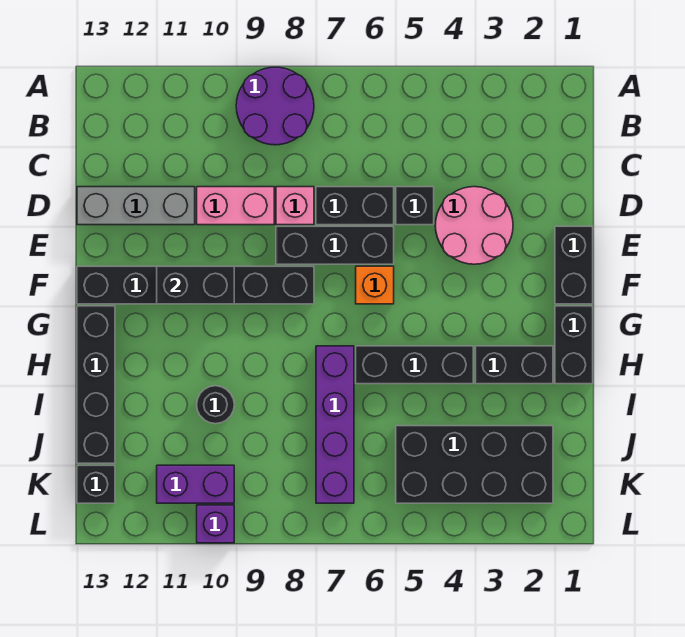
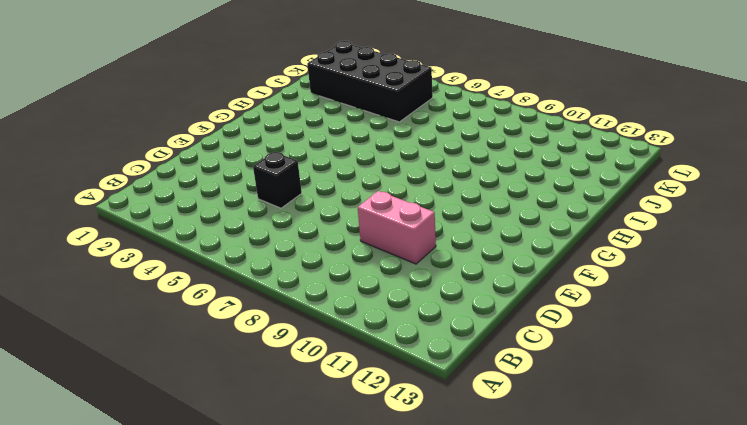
none -> purple 2x2 round brick [236,67,314,145]
none -> pink 2x2 round brick [435,187,513,264]
none -> black 1x2 brick [316,187,394,225]

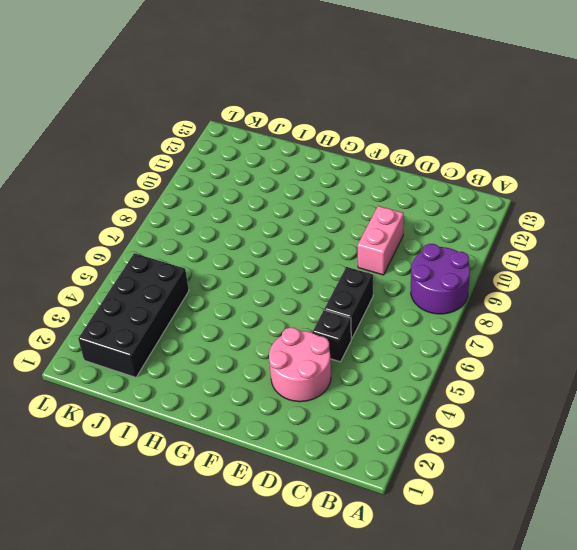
none -> pink 1x1 brick [276,187,314,225]
none -> grey 1x3 brick [77,187,195,225]
none -> black 1x2 brick [555,226,593,304]

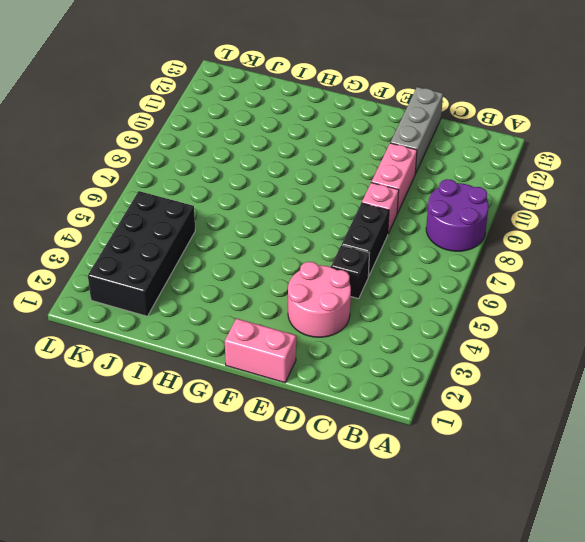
pink 1x2 brick [225,318,296,383] -> black 1x2 brick [555,226,593,304]
none -> black 1x3 brick [276,226,394,264]
none -> orange 1x1 brick [356,266,394,304]
none -> black 1x6 brick [77,266,314,304]

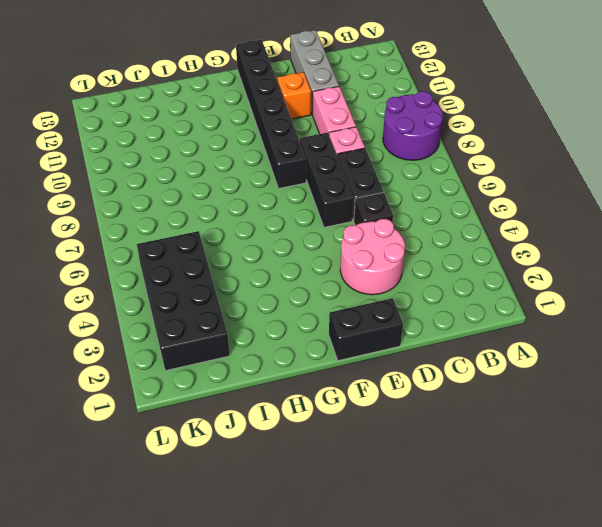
orange 1x1 brick [277,72,311,119] -> orange 1x1 brick moved to [356,266,394,304]
none -> black 1x2 brick [555,306,593,384]
none -> black 1x4 brick [77,306,115,463]
none -> black 1x2 brick [475,346,553,384]

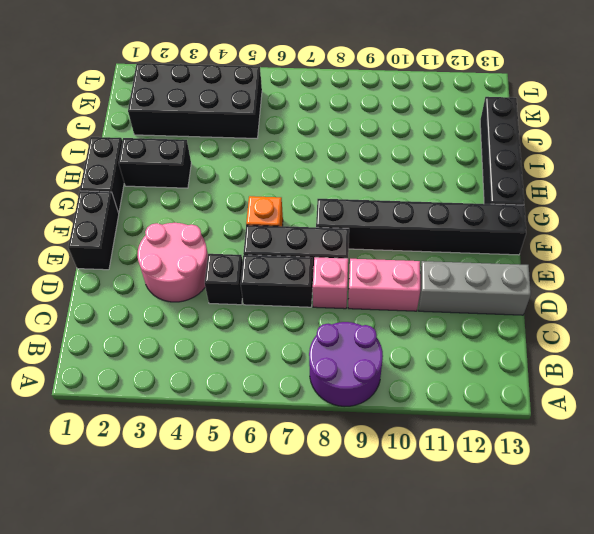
none -> black 1x3 brick [356,346,473,384]
none -> purple 1x4 brick [316,346,354,503]
none -> black 1x1 round brick [197,386,234,424]

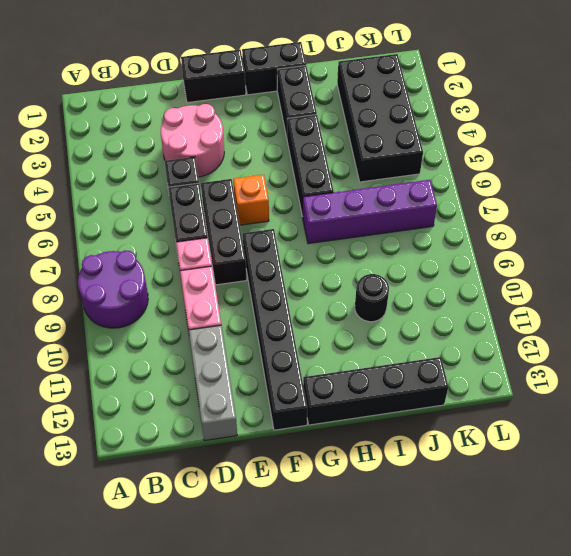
none -> purple 1x2 brick [157,465,234,503]
none -> black 1x1 brick [77,465,115,503]
none -> purple 1x1 brick [197,505,234,543]

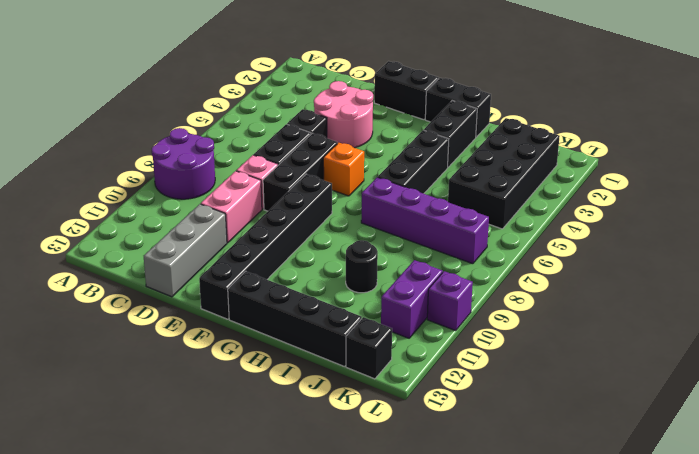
none -> black 1x2 brick [157,266,234,304]

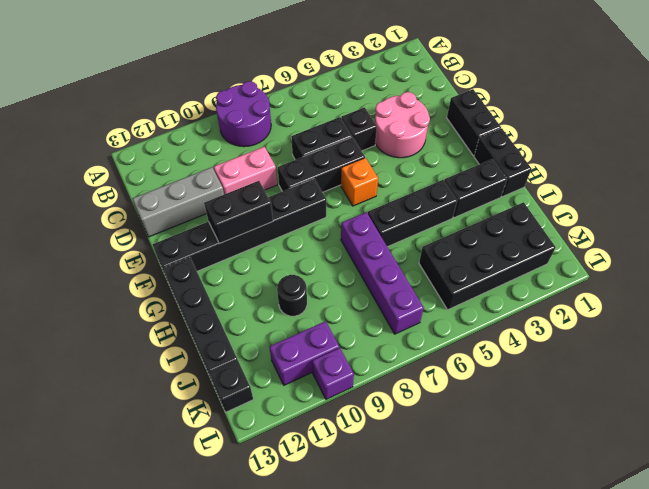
none -> pink 1x1 brick [276,187,314,225]

